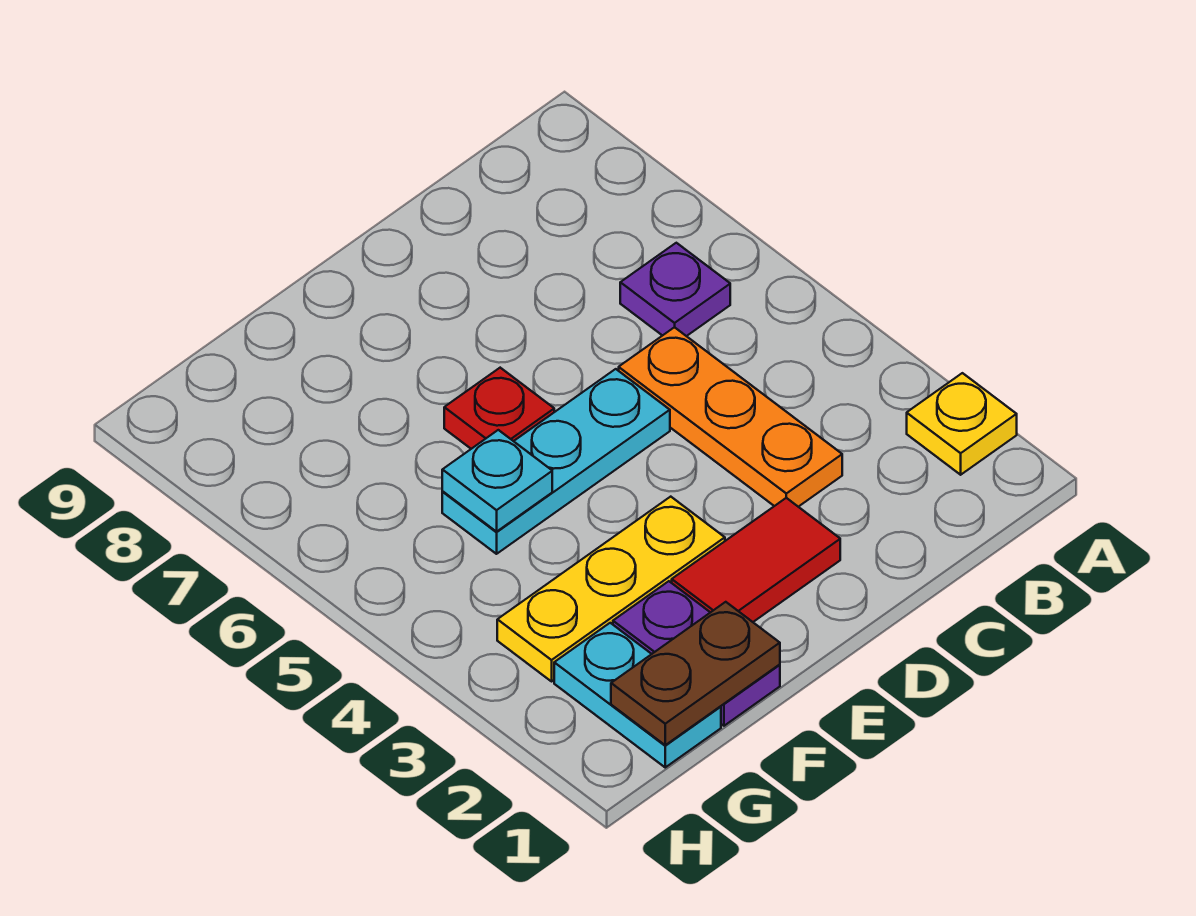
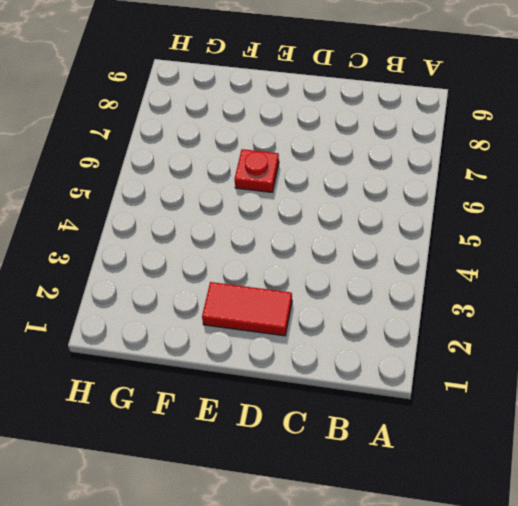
none -> yellow 1x1 plate [907,373,1017,475]
none -> purple 1x1 plate [620,243,730,336]

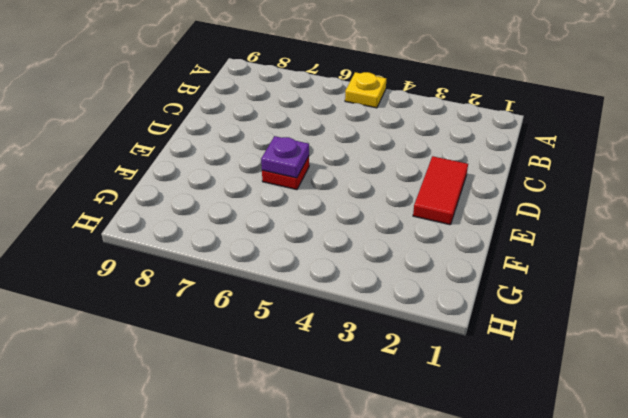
yellow 1x1 plate [345,72,386,108] -> yellow 1x1 plate moved to [907,373,1017,475]
purple 1x1 plate [261,136,309,178] -> purple 1x1 plate moved to [620,243,730,336]
none -> orange 1x3 plate [619,327,842,507]
none -> cyan 1x3 plate [442,369,670,554]

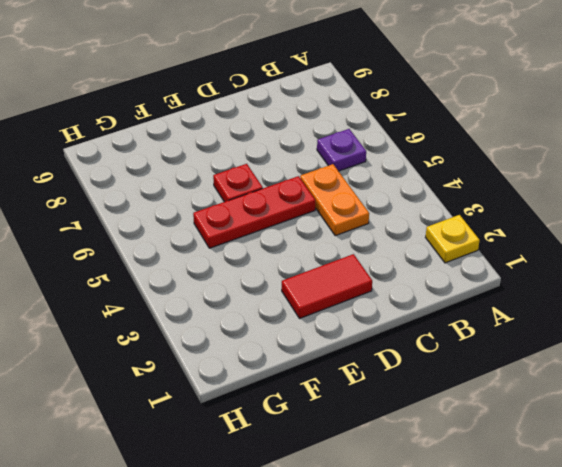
orange 1x2 plate [300,164,369,236] -> orange 1x3 plate [619,327,842,507]
red 1x3 plate [193,176,315,248] -> cyan 1x3 plate [442,369,670,554]
none -> yellow 1x3 plate [497,497,725,681]
none -> purple 1x2 plate [613,581,780,726]

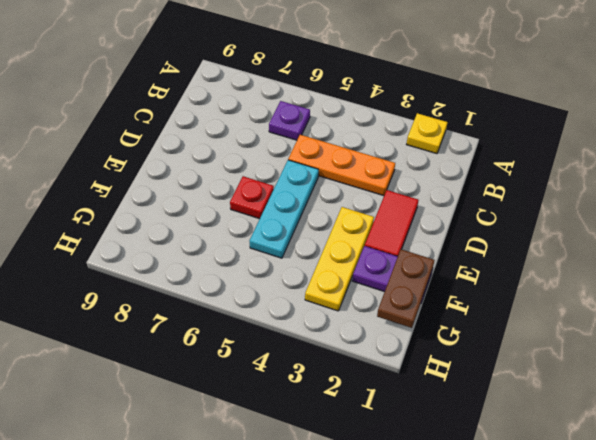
none -> cyan 1x2 plate [554,623,721,767]
none -> cyan 1x1 plate [442,430,552,532]

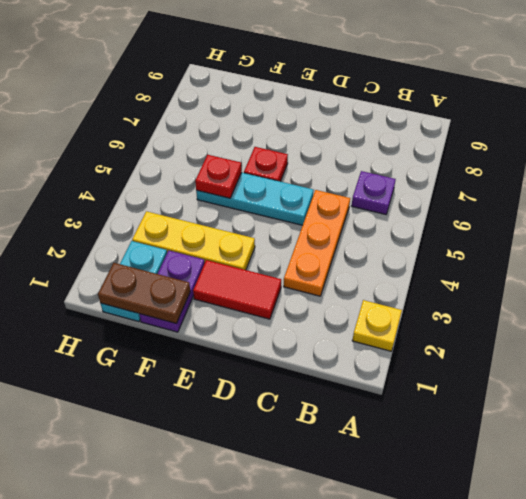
red 1x1 plate [195,155,242,198] -> cyan 1x1 plate [442,430,552,532]

